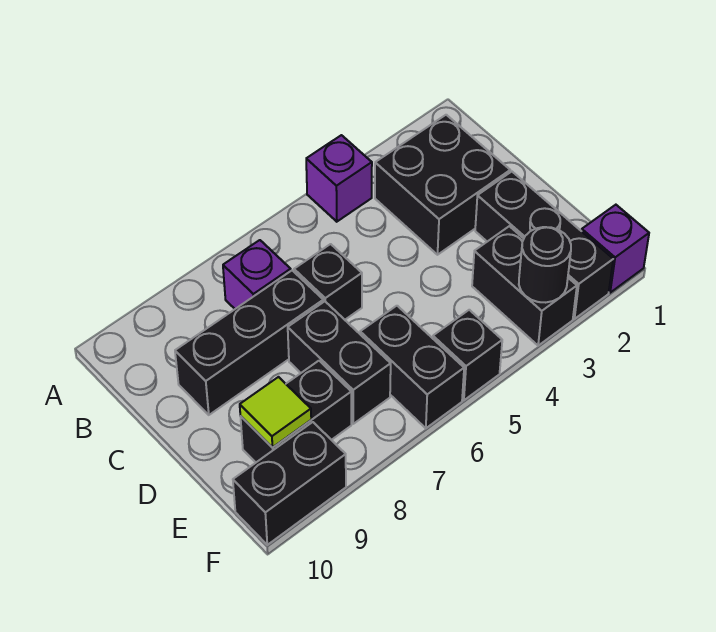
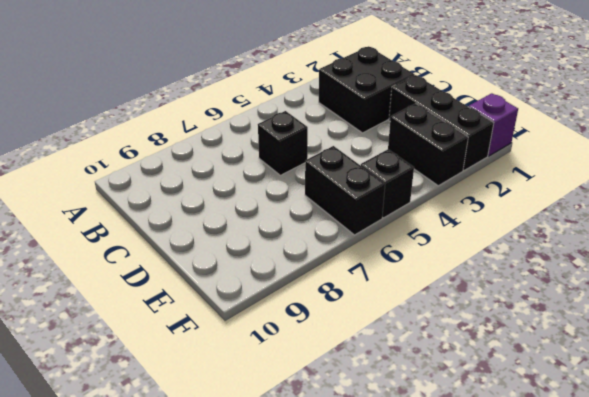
none -> purple 1x1 brick [306,135,372,222]
none -> purple 1x1 brick [223,240,291,309]
none -> black 1x3 brick [175,270,323,415]

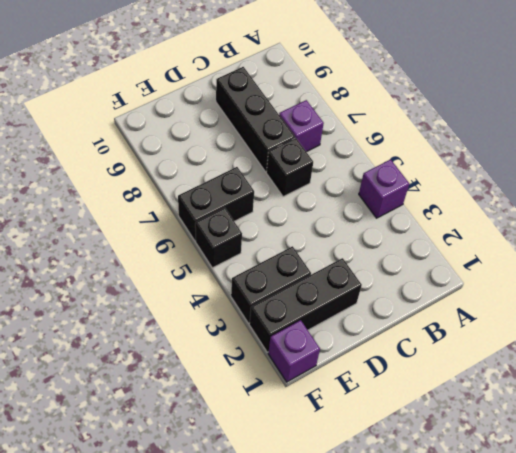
none -> black 2x2 brick [375,115,510,255]
none -> black 1x2 brick [288,301,391,424]
none -> black 1x2 brick [240,361,351,462]

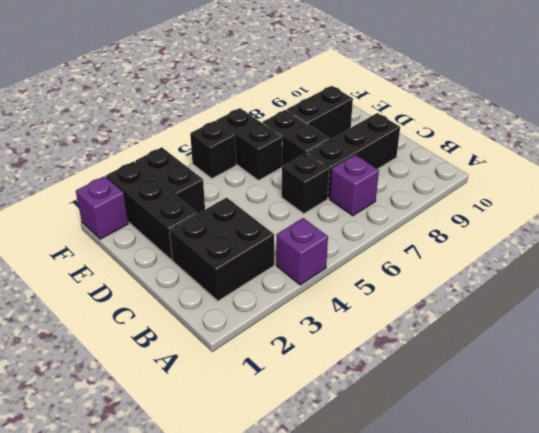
none -> black 1x2 brick [233,422,346,545]
none -> lime 1x1 tile [240,377,311,447]
none -> black 1x1 round brick [519,227,571,303]

